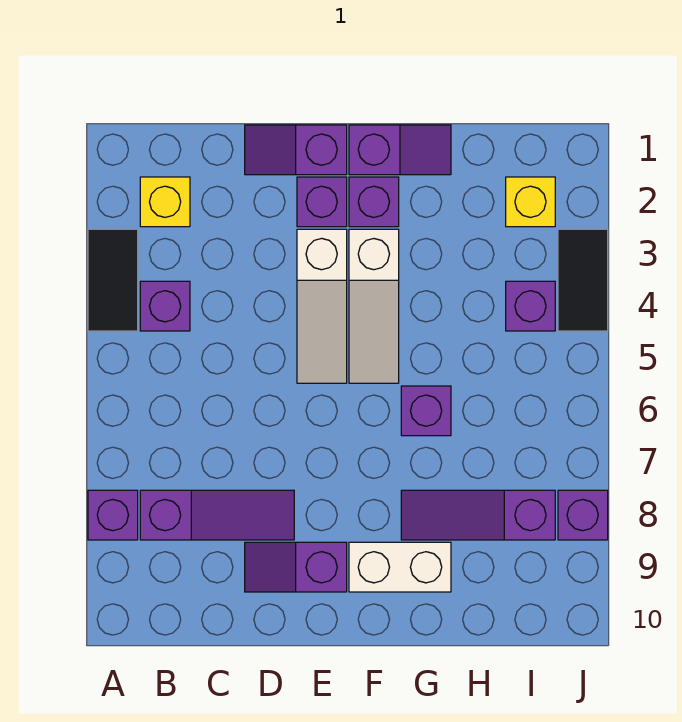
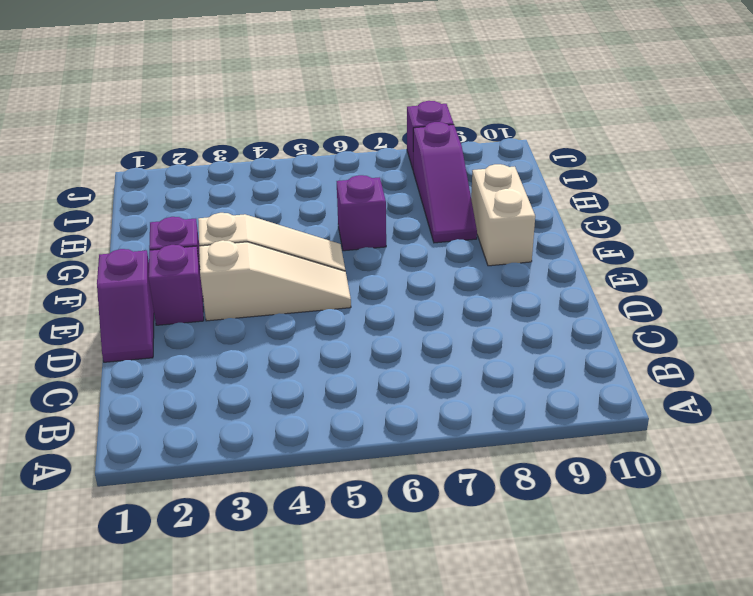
none -> black 1x2 tile [88,229,138,331]
none -> purple 1x1 brick [88,490,138,540]
none -> yellow 1x1 brick [140,177,190,227]

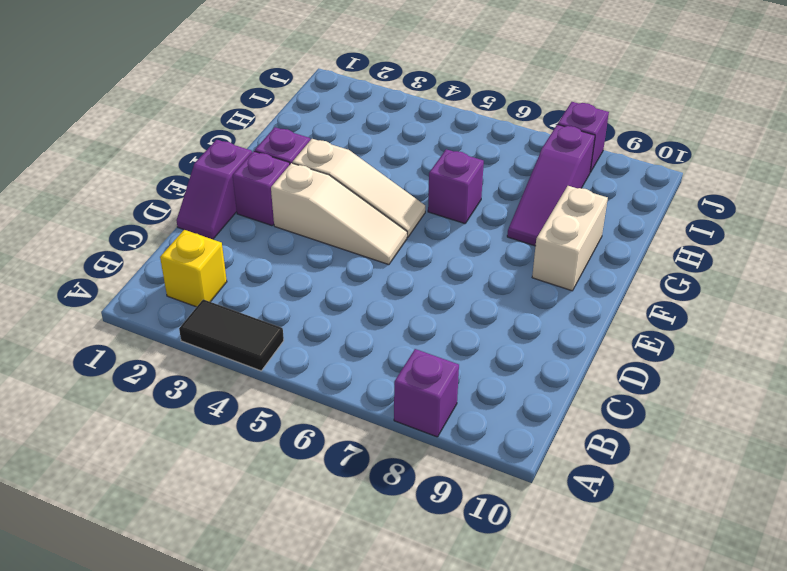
none -> purple 1x1 brick [140,281,190,331]
none -> purple 1x3 slope [140,490,294,540]
none -> purple 1x2 slope [245,542,347,592]

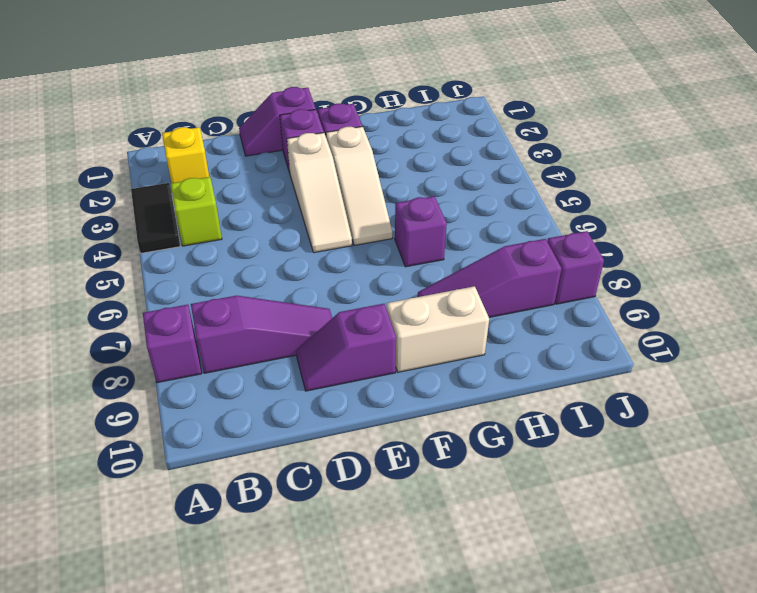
lime 1x1 brick [171,177,222,246] -> purple 1x1 brick [140,281,190,331]
none -> purple 1x2 slope [349,125,451,175]
none -> yellow 1x1 brick [506,177,555,227]
none -> purple 1x1 brick [506,281,555,331]

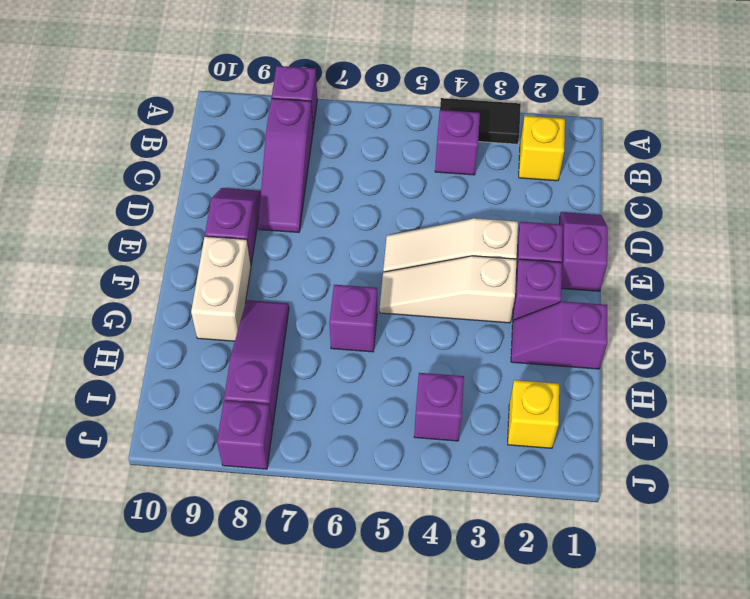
purple 1x2 slope [511,302,607,369] -> purple 1x2 slope turned to [349,125,451,175]
none -> black 1x2 tile [558,229,608,331]

